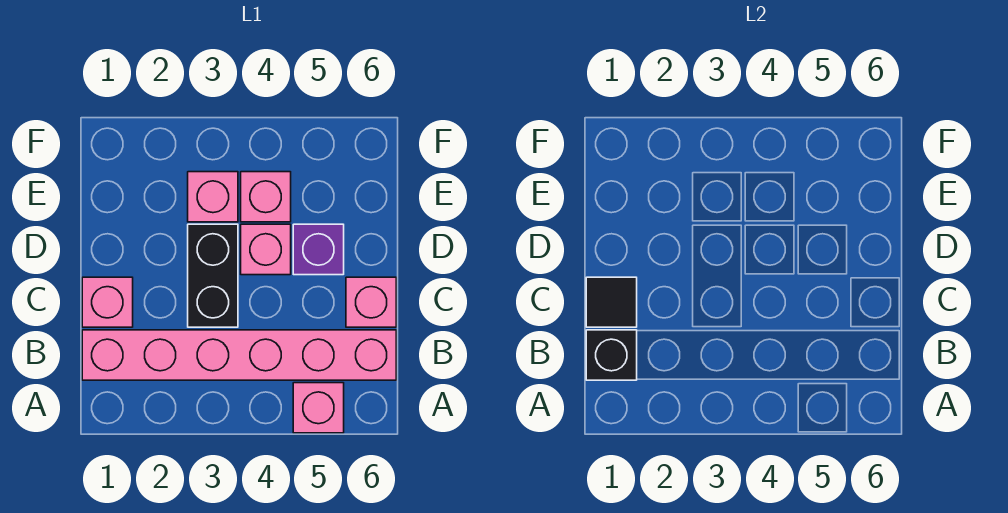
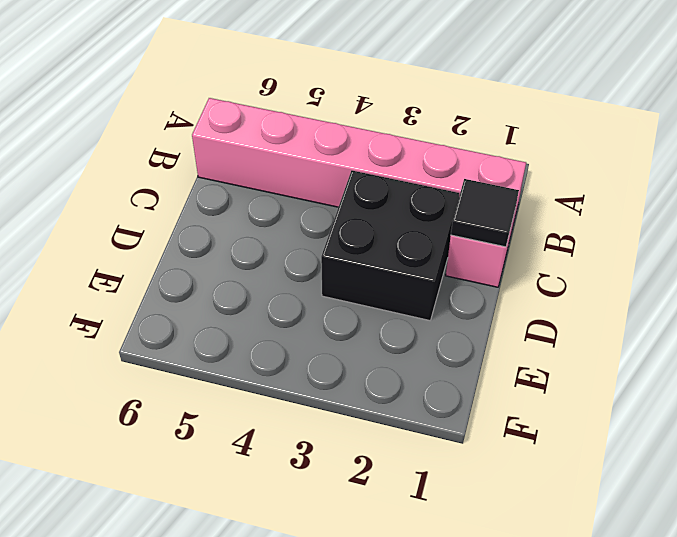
black 2x2 brick [321,171,459,320] -> black 1x2 brick [188,224,238,327]
none -> pink 1x1 brick [293,383,344,433]
none -> pink 1x1 brick [346,277,396,327]

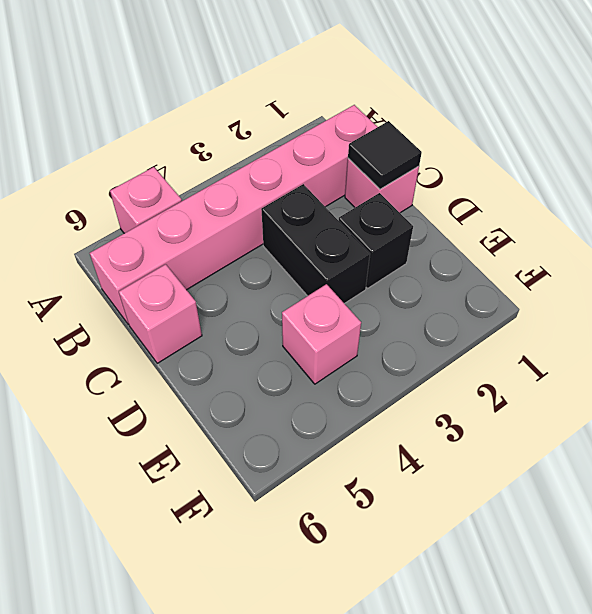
black 1x1 brick [339,193,413,288] -> black 1x1 brick moved to [586,330,637,380]
none -> pink 1x1 brick [241,224,291,275]
none -> purple 1x1 brick [293,224,344,275]

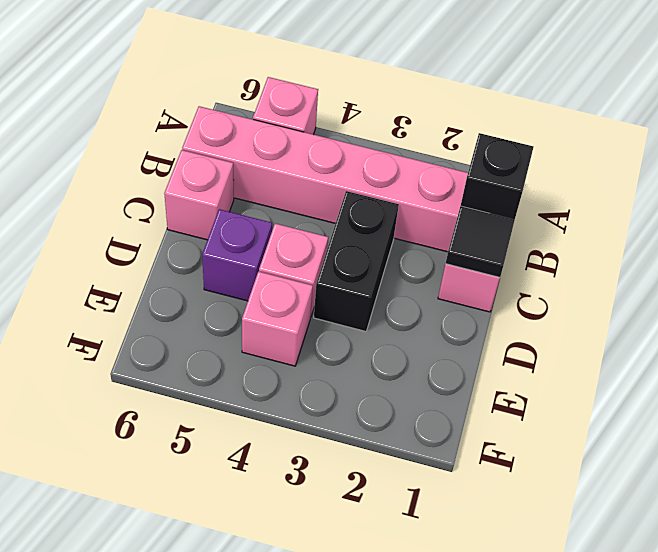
none -> pink 1x1 brick [188,172,238,222]

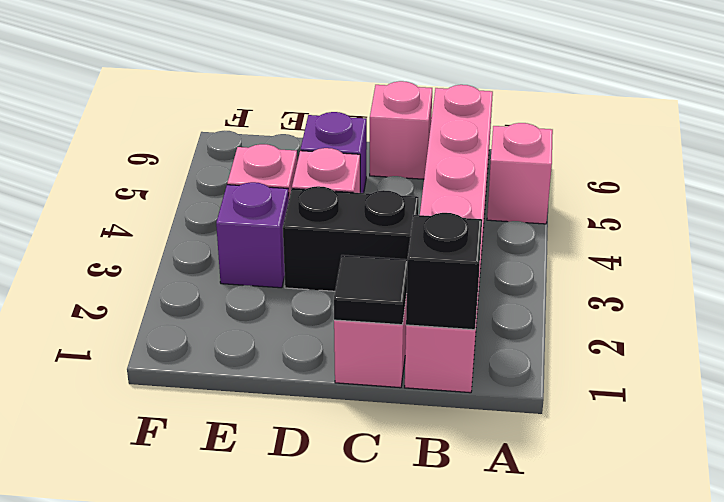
purple 1x1 brick [216,182,289,288] -> pink 1x1 brick [188,172,238,222]

